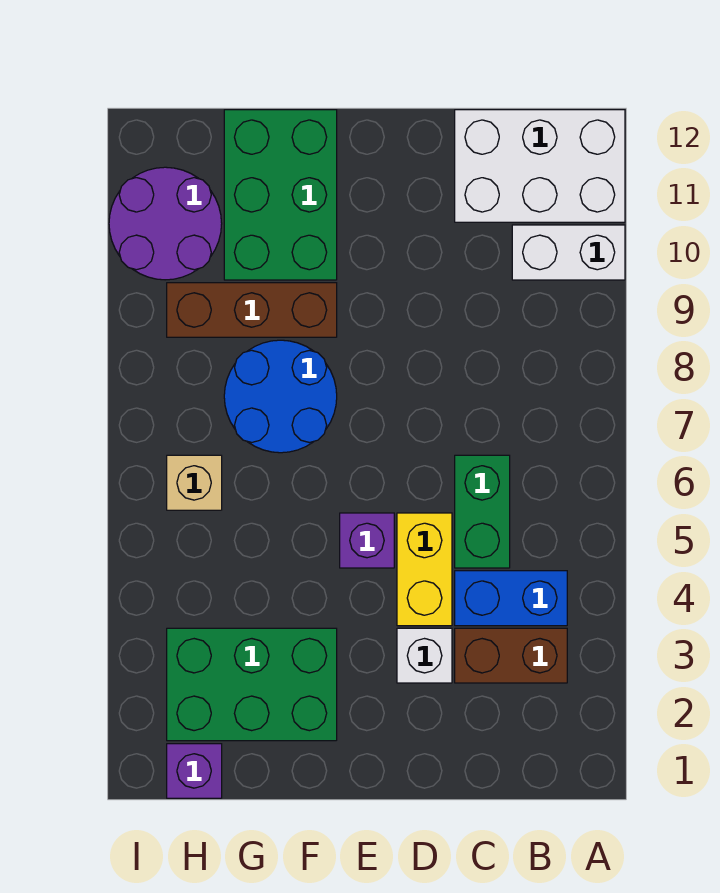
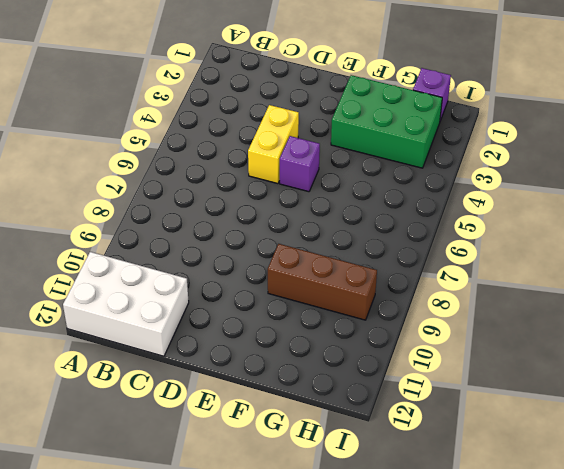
none -> white 1x2 brick [512,225,625,280]
none -> brown 1x2 brick [455,628,567,683]
none -> blue 1x2 brick [455,571,567,626]

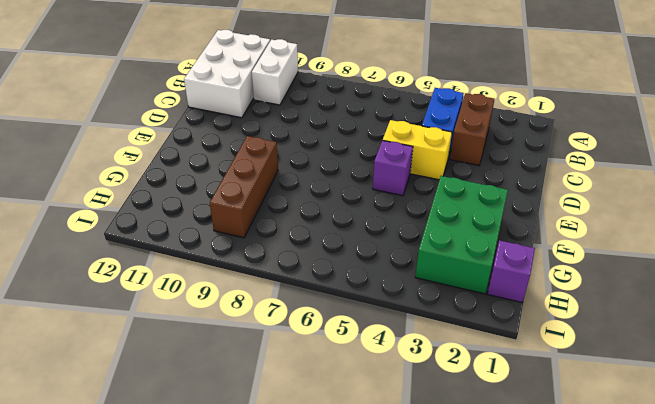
none -> green 1x2 brick [455,455,510,568]
none -> white 1x1 brick [397,628,452,683]
none -> blue 2x2 round brick [224,340,337,453]

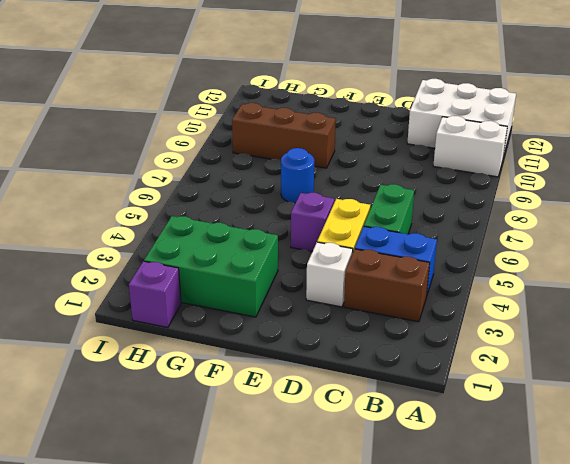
blue 1x1 round brick [281,148,314,203] -> blue 2x2 round brick [224,340,337,453]
none -> green 2x3 brick [224,110,337,280]
none -> tan 1x1 brick [167,455,222,510]
none -> purple 2x2 round brick [109,167,222,280]

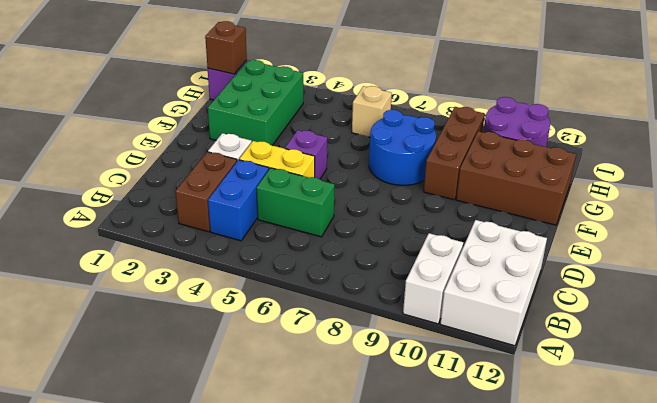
brown 2x3 brick [456,131,576,225] -> green 2x3 brick [224,110,337,280]
brown 1x1 brick [205,21,247,74] -> none

